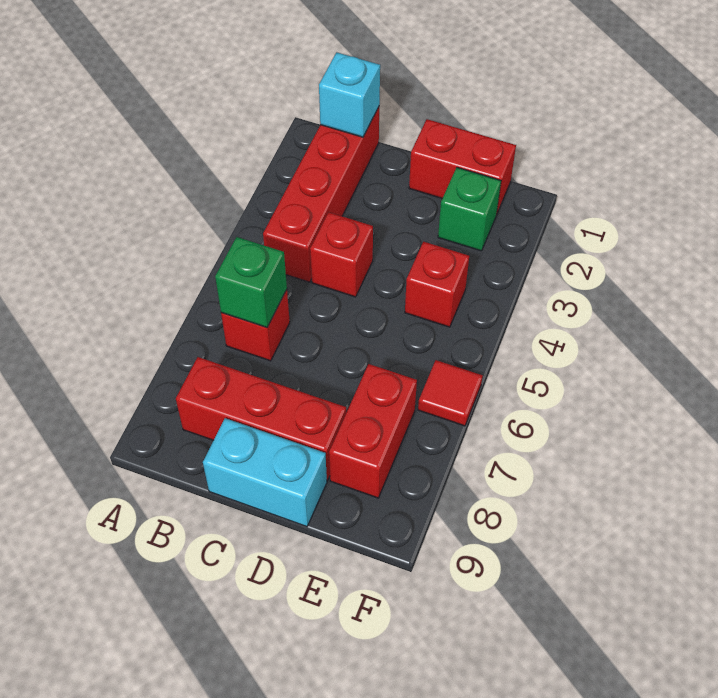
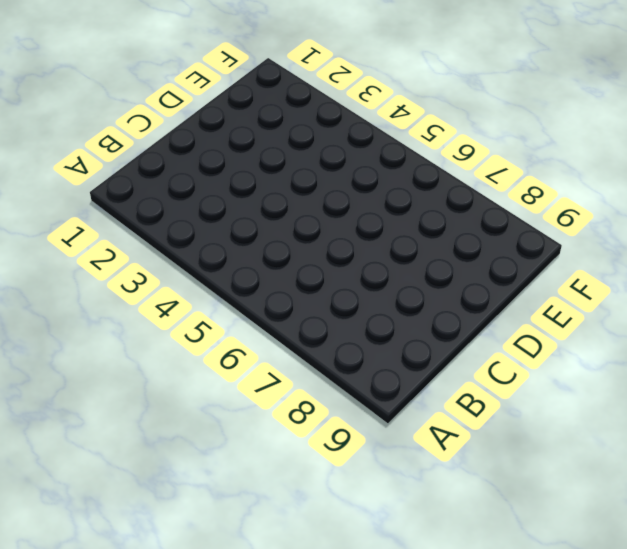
none -> red 1x4 brick [263,107,379,282]
none -> red 1x1 brick [221,290,290,361]
none -> red 1x3 brick [176,357,346,480]

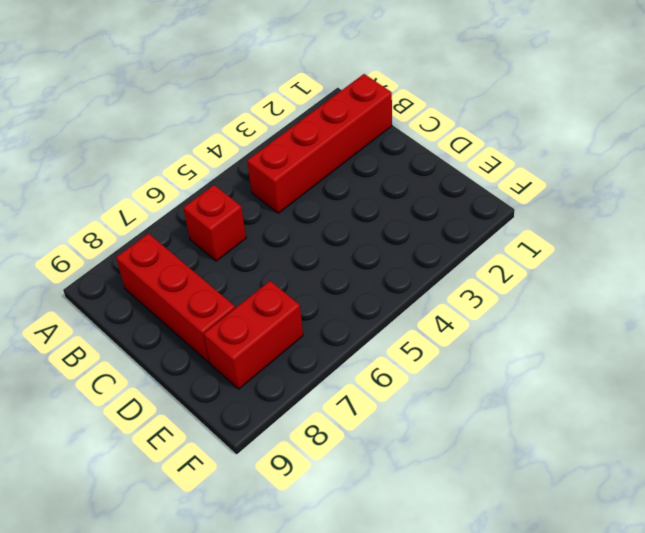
none -> red 1x1 brick [310,212,373,297]
none -> cyan 1x2 brick [203,418,327,527]
none -> red 1x2 brick [409,119,516,215]

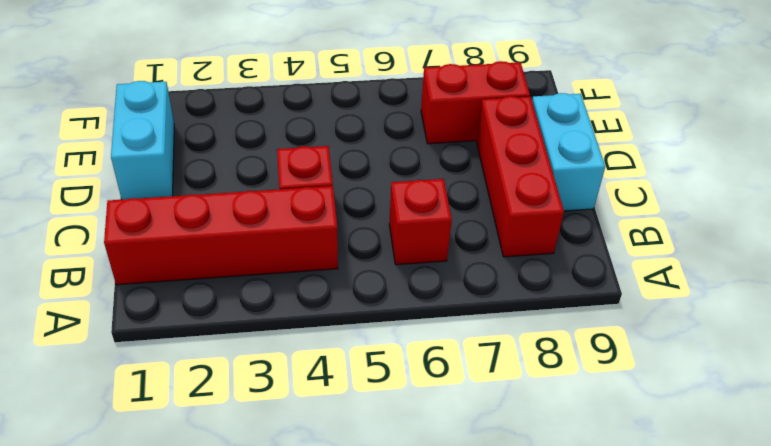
cyan 1x2 brick [111,81,174,200] -> red 1x2 brick [409,119,516,215]
none -> green 1x1 brick [438,168,501,251]
none -> red 1x1 brick [405,242,469,327]
none -> red 1x1 tile [418,360,483,426]

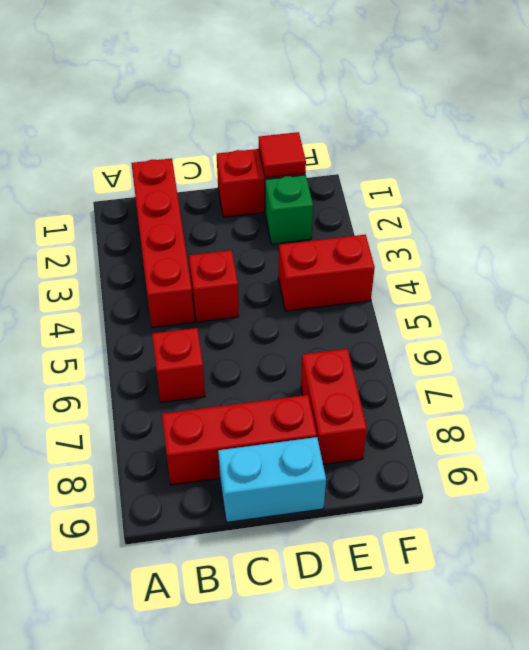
red 1x1 tile [259,132,306,177] -> red 1x1 tile moved to [418,360,483,426]
red 1x2 brick [278,235,375,311] -> red 1x1 brick [405,242,469,327]
none -> cyan 1x1 brick [319,52,380,137]
none -> green 1x1 brick [215,237,287,328]

